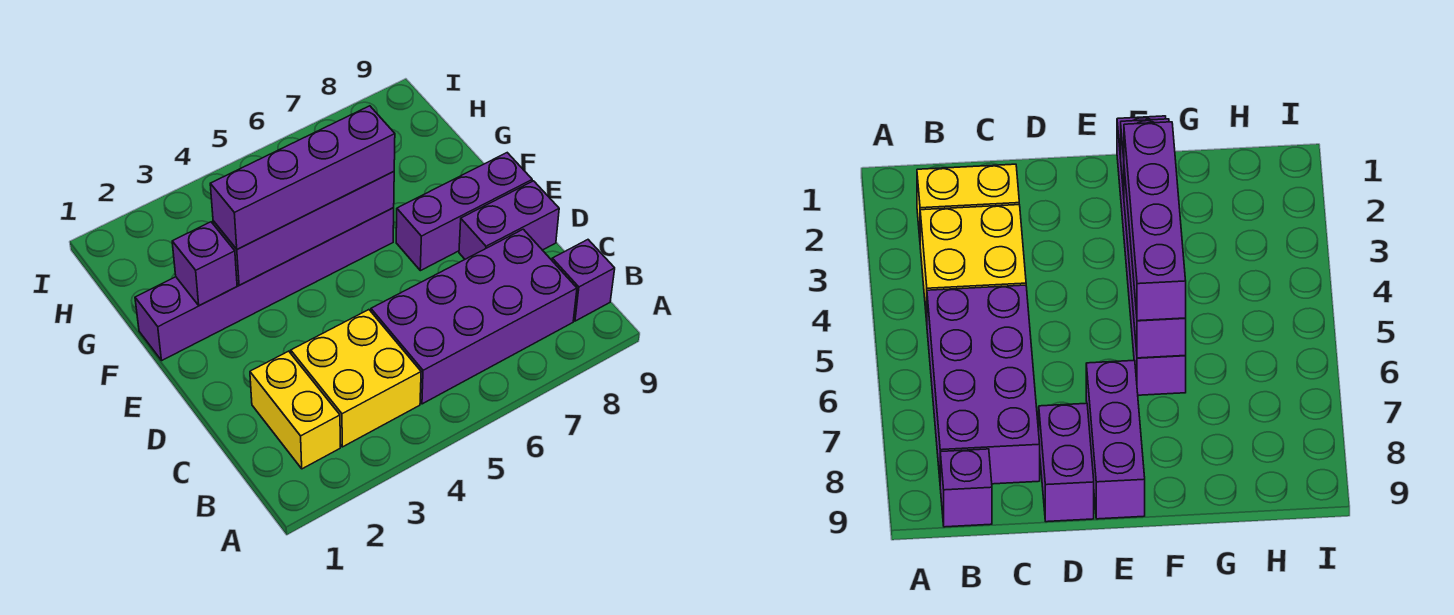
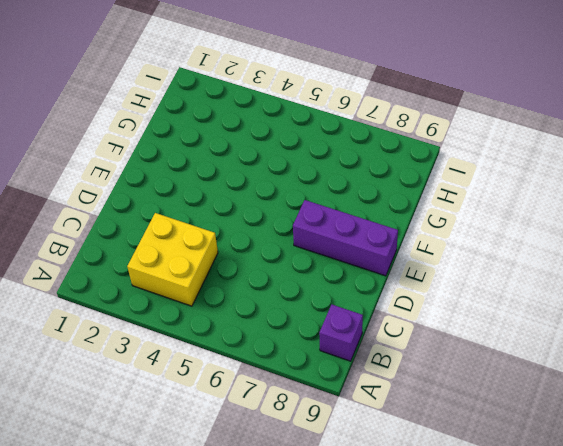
none -> yellow 1x2 brick [250,351,340,469]
none -> purple 2x4 brick [371,229,577,404]

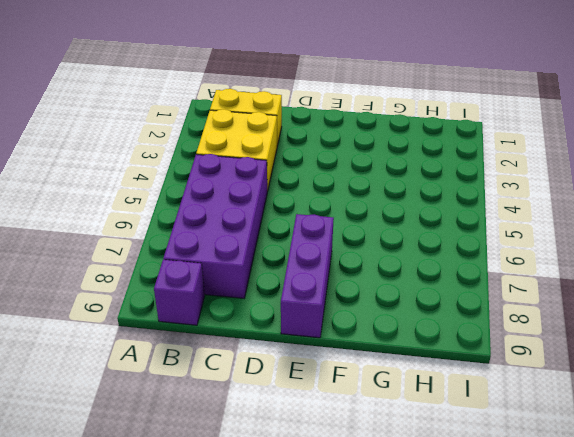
none -> purple 1x2 brick [459,181,559,259]
none -> purple 1x6 brick [135,207,394,361]

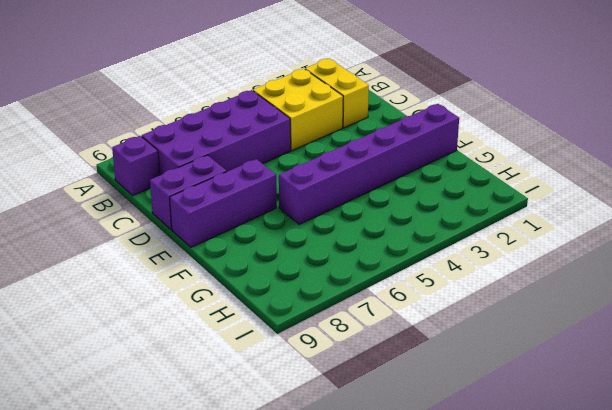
none -> purple 1x1 brick [172,222,237,306]
none -> purple 1x4 brick [213,172,394,285]

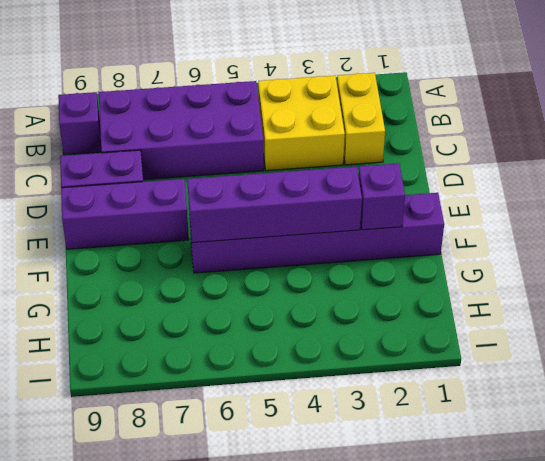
none -> purple 1x4 brick [210,106,395,249]

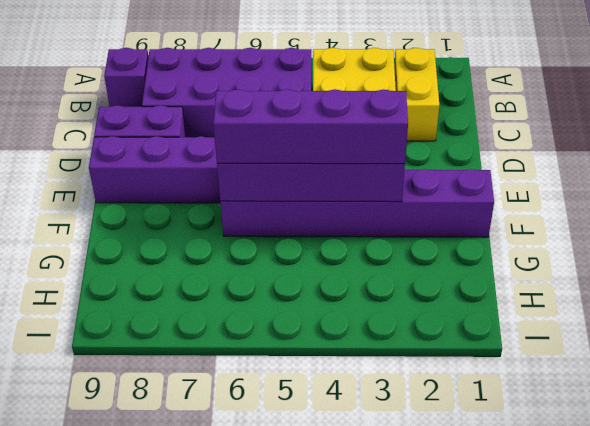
none -> purple 1x1 brick [172,222,237,306]

